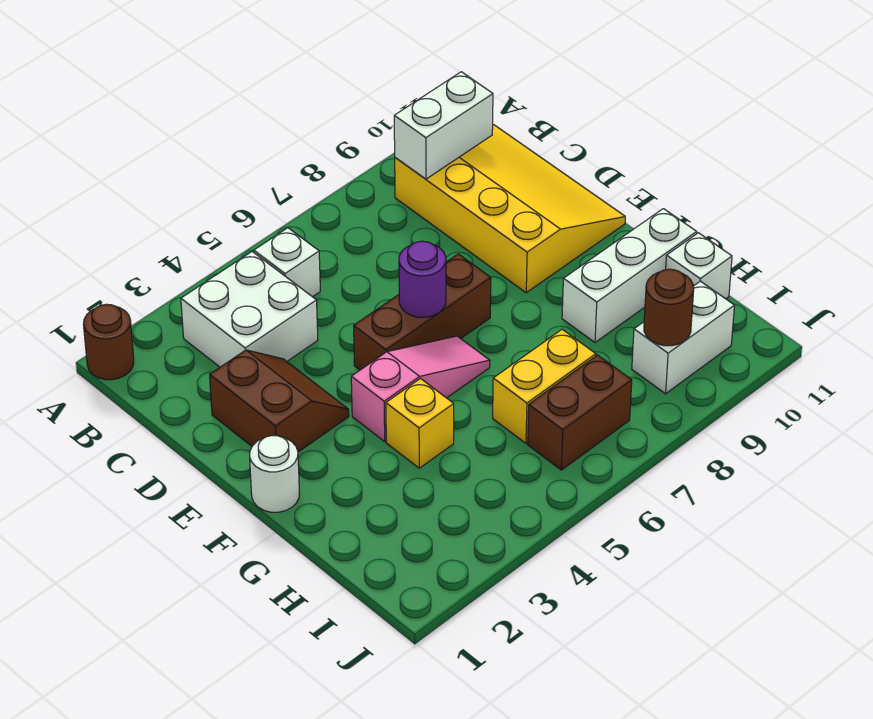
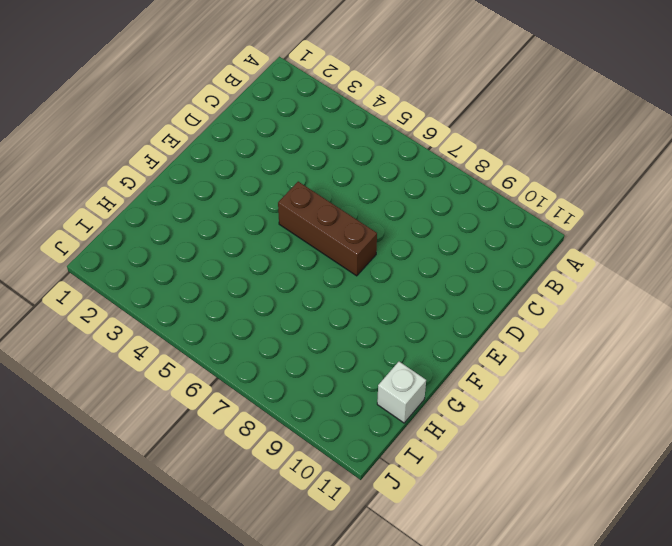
none -> brown 1x1 round brick [83,304,134,380]
none -> white 2x2 brick [181,252,318,367]
none -> white 1x1 brick [254,228,320,297]

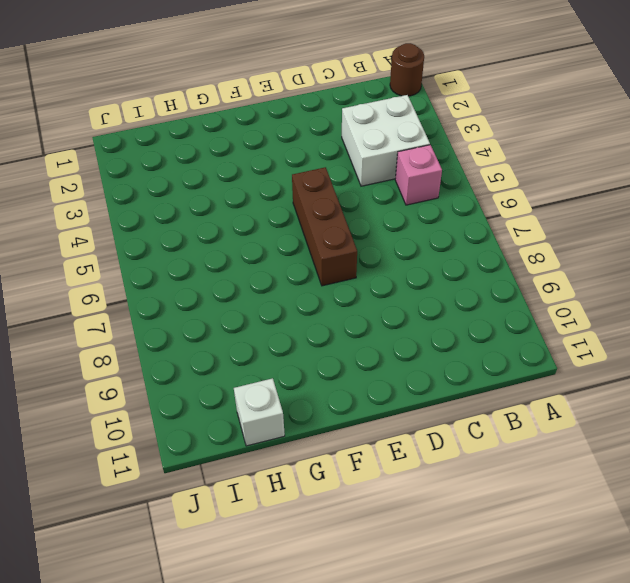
pink 1x1 brick [395,145,442,205] -> white 1x1 brick [254,228,320,297]
none -> yellow 3x4 slope [395,125,625,293]
none -> brown 2x2 slope [210,350,349,452]
none -> white 1x1 round brick [250,436,299,512]

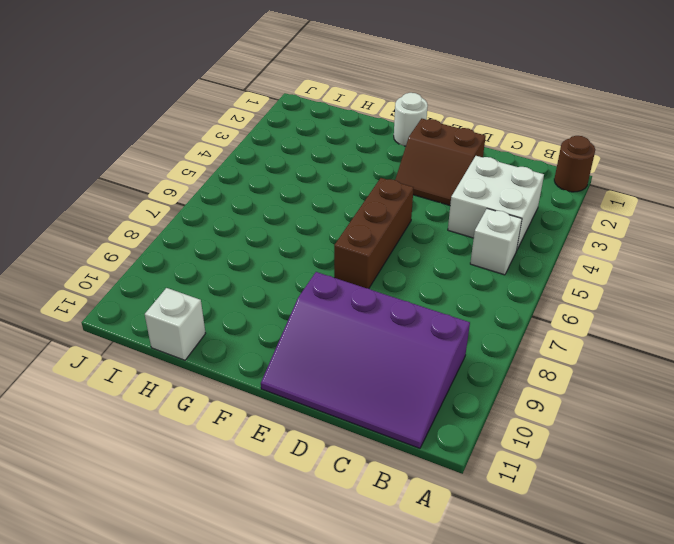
purple 3x4 slope [261,272,470,448] -> yellow 3x4 slope [395,125,625,293]
none -> pink 1x3 slope [351,336,490,441]
none -> yellow 1x1 brick [386,379,454,468]
none -> white 1x3 brick [562,209,697,342]

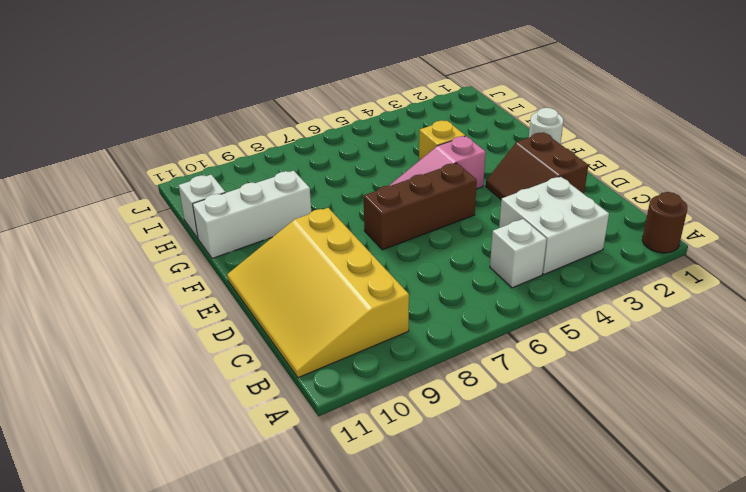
none -> yellow 1x2 brick [493,329,596,443]
none -> brown 1x2 brick [528,355,632,470]
none -> white 1x2 brick [632,281,735,394]

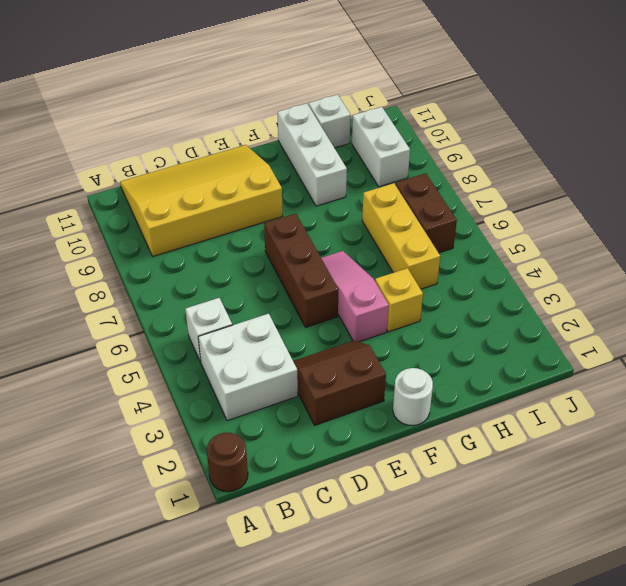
yellow 1x3 brick [362,183,440,289] -> yellow 1x2 brick [493,329,596,443]
none -> white 1x2 brick [394,72,493,179]
none -> purple 1x1 round brick [399,241,446,317]
none -> brown 1x1 round brick [644,269,694,346]

